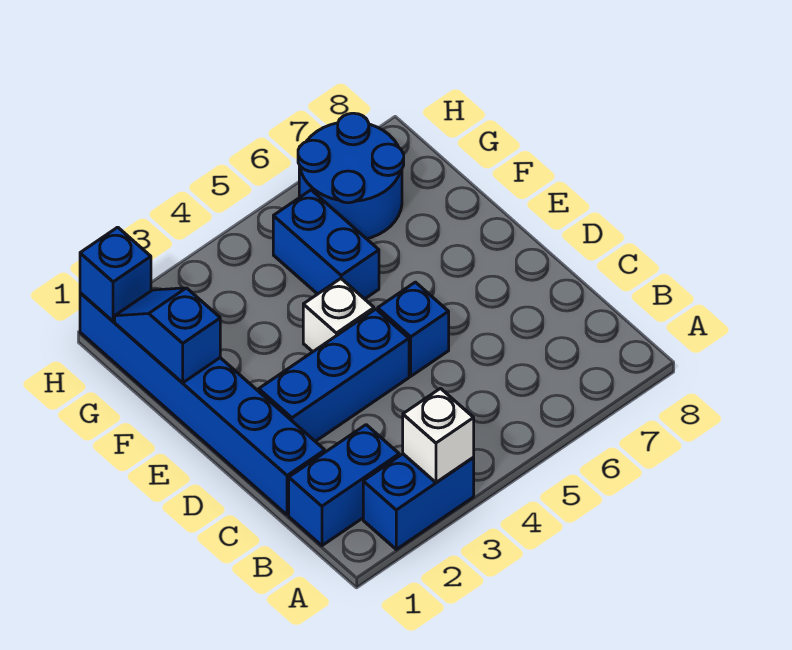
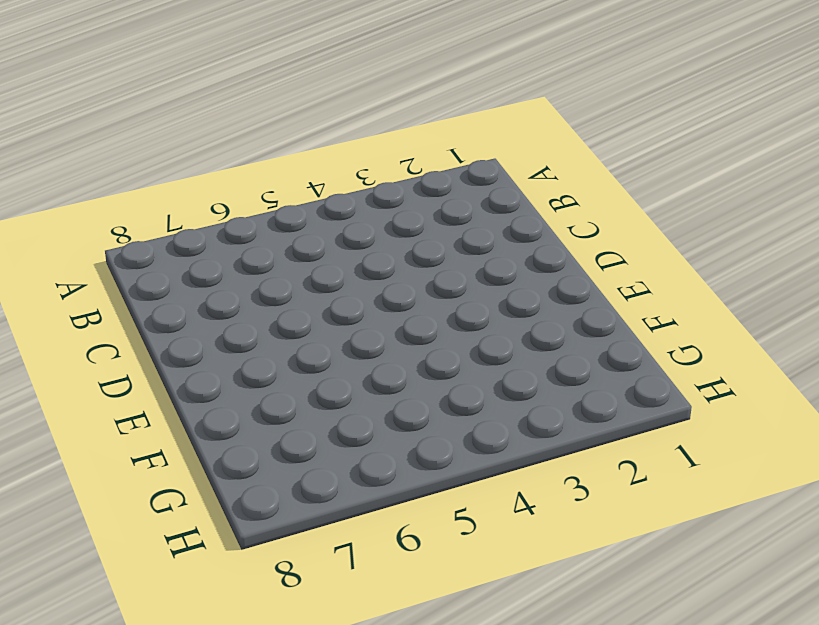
none -> blue 1x2 brick [363,454,474,549]
none -> blue 1x2 brick [289,425,399,546]

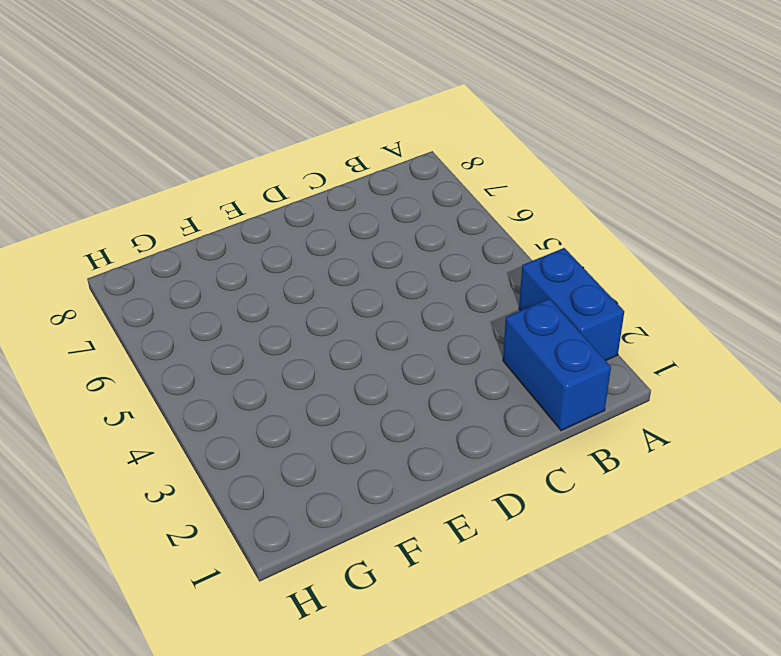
none -> blue 1x6 brick [80,293,325,515]
none -> blue 1x3 brick [259,309,409,441]

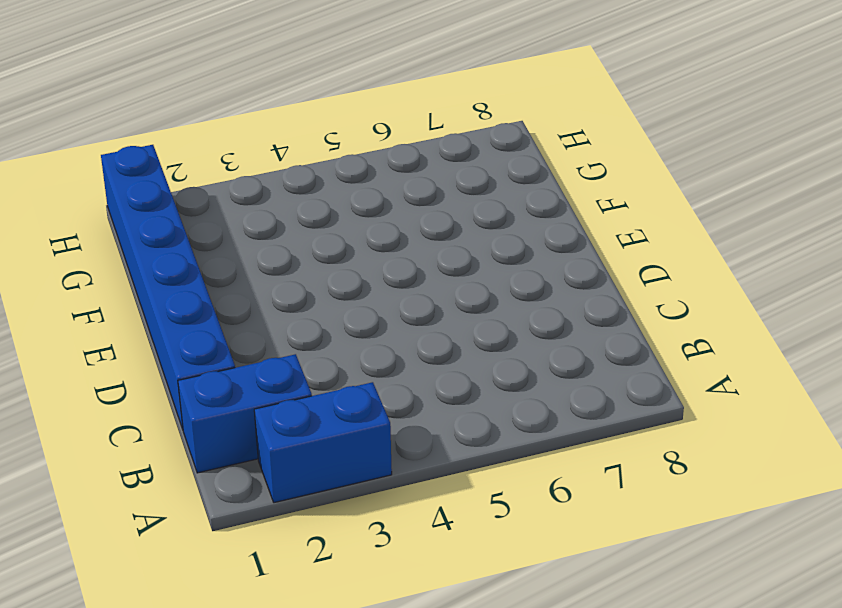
none -> blue 1x3 brick [259,309,409,441]
none -> blue 1x1 brick [378,282,449,376]

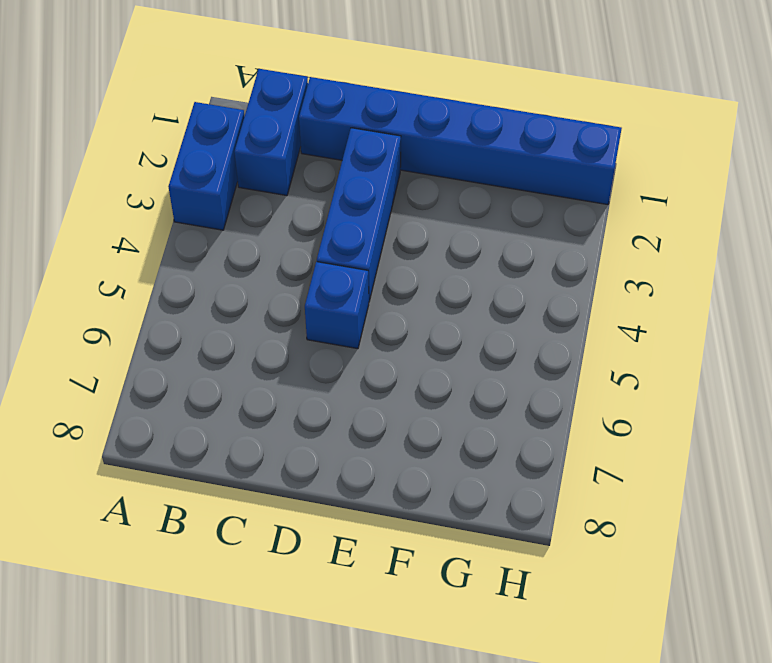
none -> white 1x1 brick [303,279,374,352]
none -> blue 1x2 brick [273,190,379,299]

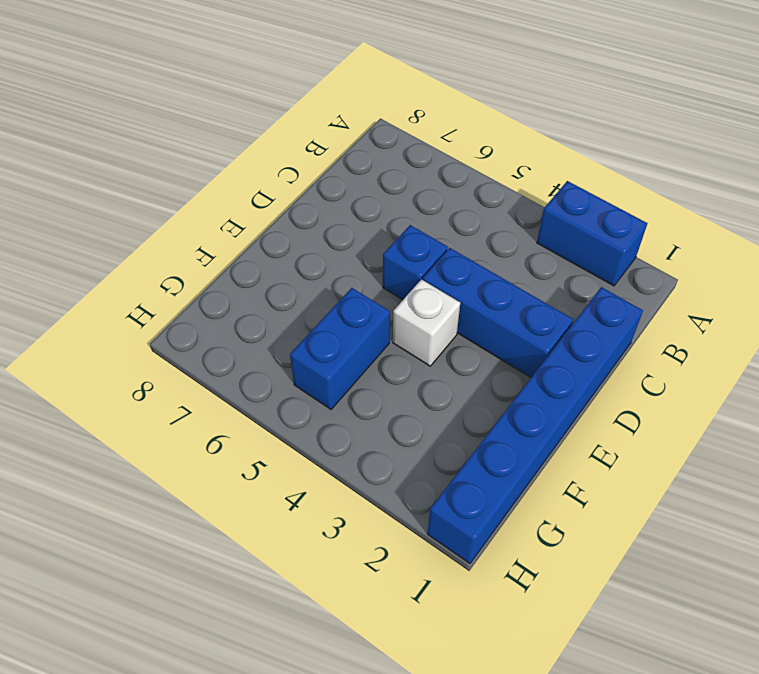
none -> blue 1x2 brick [289,425,399,546]
none -> blue 2x2 round brick [298,113,404,239]

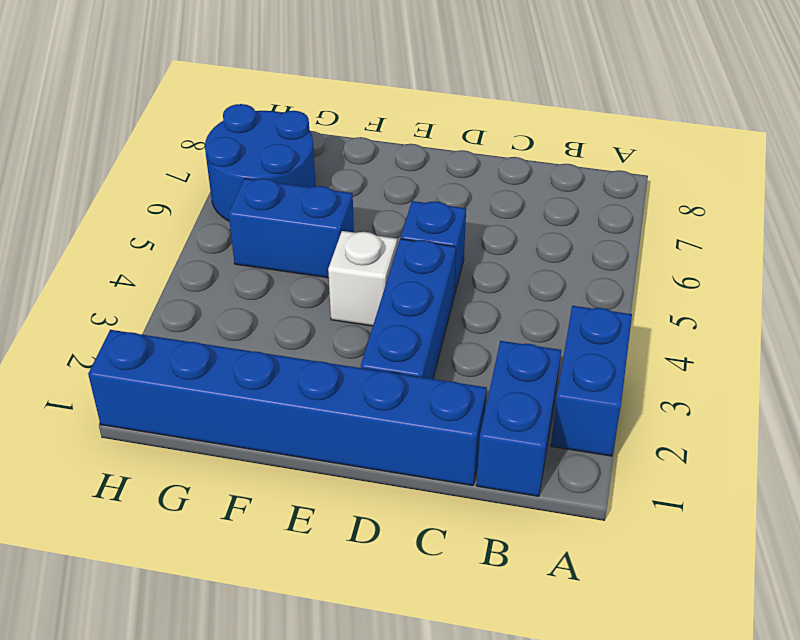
none -> white 1x1 brick [403,389,474,482]
none -> blue 1x2 slope [115,288,220,383]

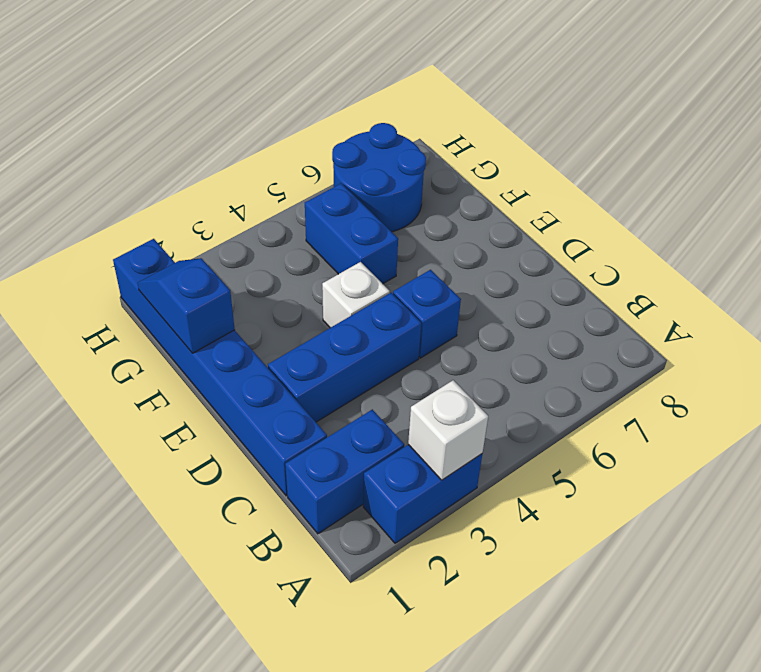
none -> blue 1x1 brick [80,227,151,321]

